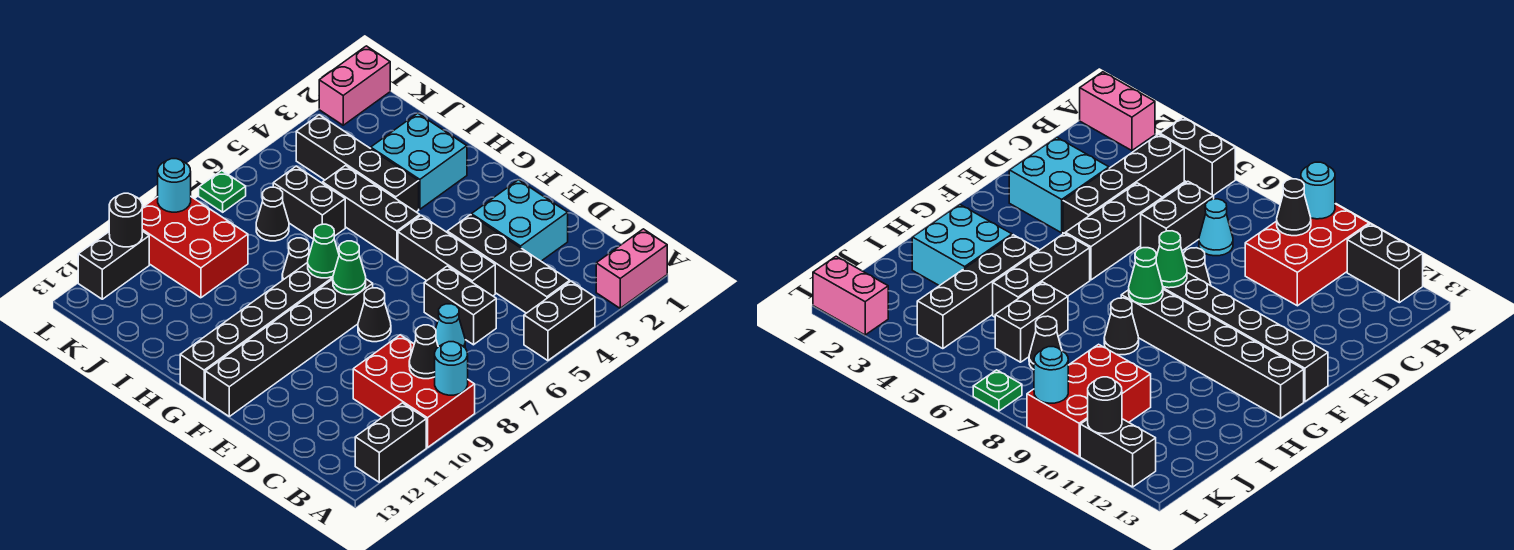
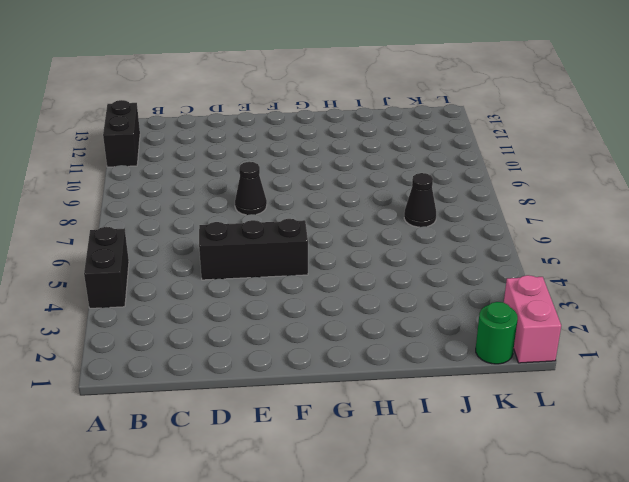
green 1x1 round brick [476,302,518,364] -> none
none -> pink 1x2 brick [596,229,667,308]
none -> red 2x3 brick [353,335,475,448]
none -> black 1x4 brick [447,215,570,313]

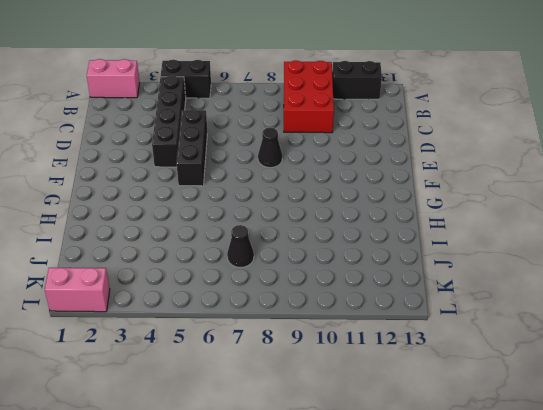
none -> black 1x2 brick [424,266,496,345]
none -> cyan 1x1 cone [435,304,465,348]
none -> cyan 2x2 brick [471,180,568,261]

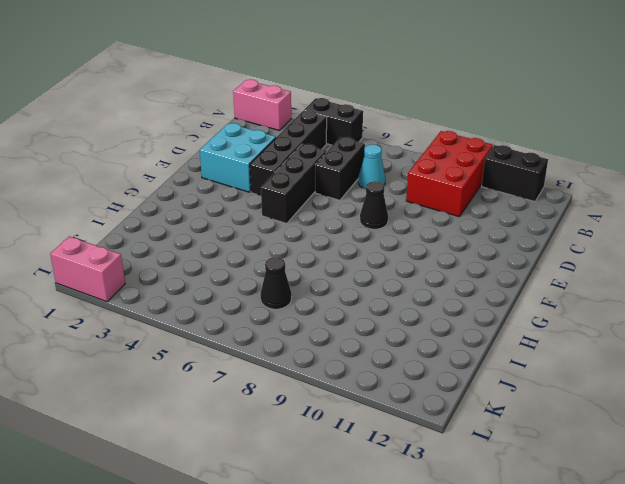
none -> black 1x6 brick [205,279,373,416]
none -> black 1x3 brick [323,166,420,261]
none -> black 1x6 brick [180,262,333,400]

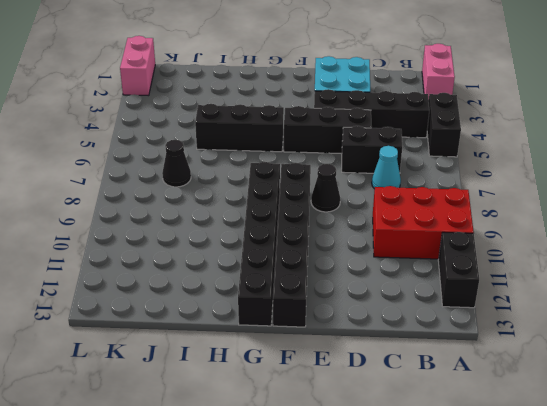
none -> cyan 2x2 brick [371,113,467,209]
none -> black 1x4 brick [296,115,419,212]
none -> black 1x1 cone [282,238,310,280]

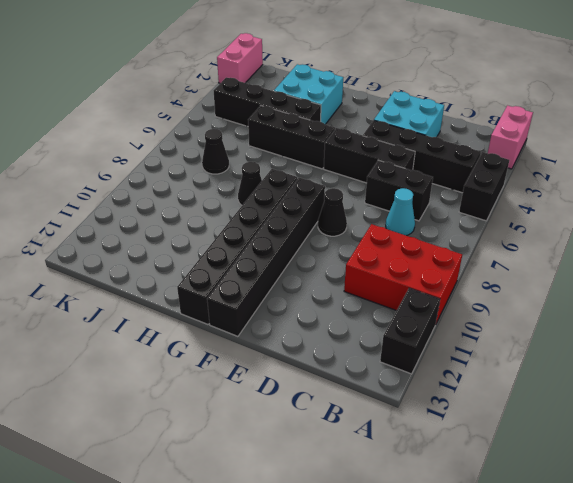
none -> black 1x2 brick [273,166,345,239]
none -> red 2x3 brick [142,197,248,298]
none -> green 1x1 plate [199,171,246,212]

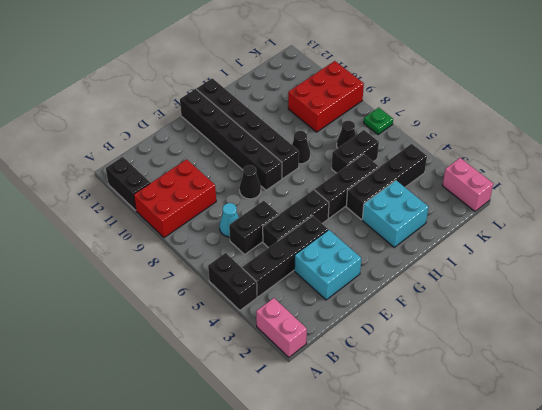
none -> black 1x2 brick [78,231,149,299]
none -> cyan 1x1 round brick [435,342,468,395]
none -> black 1x1 cone [409,325,438,379]

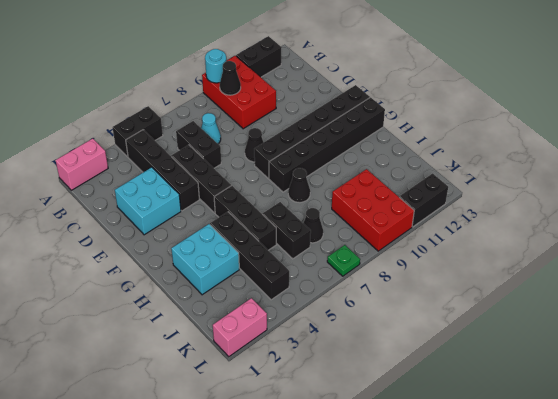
none -> green 1x1 cone [333,241,366,295]
none -> green 1x1 cone [308,224,339,278]
none -> cyan 1x1 round brick [158,159,191,212]

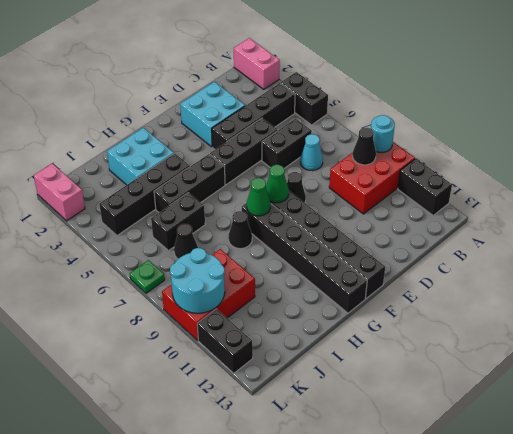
cyan 2x2 round brick [170,248,225,313] -> cyan 1x1 round brick [158,159,191,212]
none -> black 1x1 round brick [109,193,142,247]

